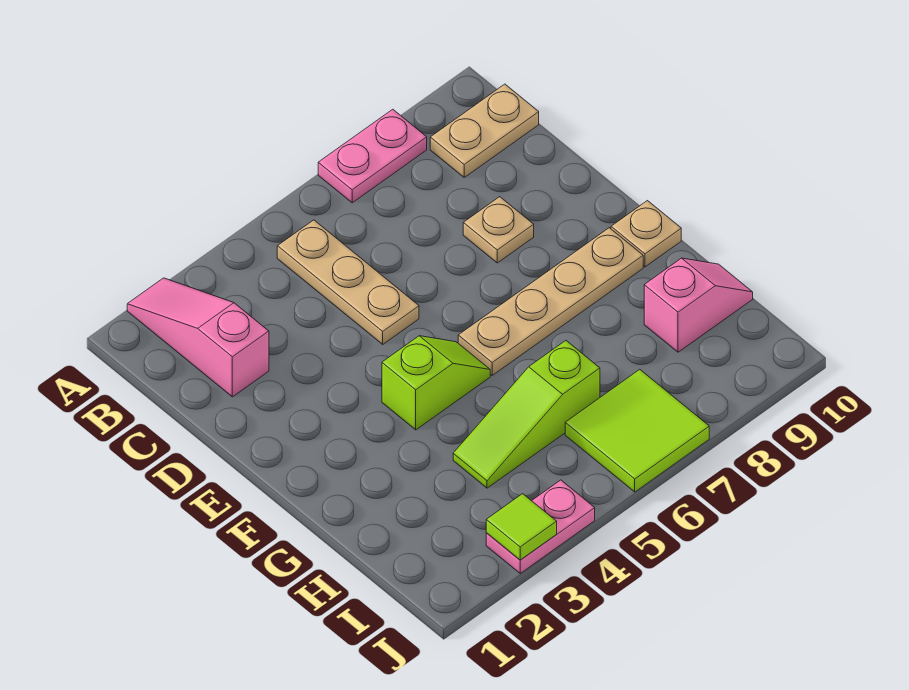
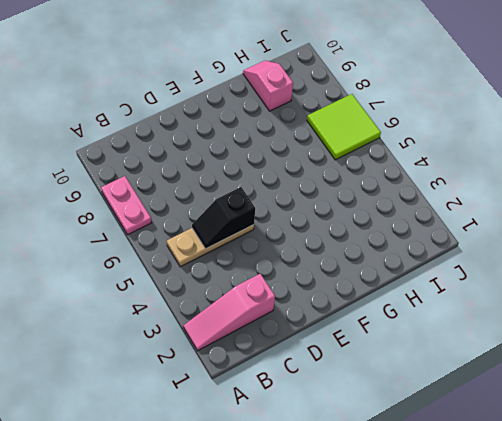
black 1x2 slope [192,187,255,249] -> none
none -> tan 1x2 plate [430,84,539,177]
none -> tan 1x1 plate [463,197,534,263]
none -> lime 1x2 slope [382,336,490,430]

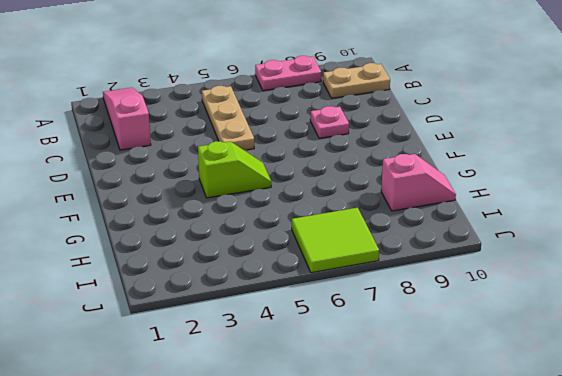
pink 1x1 plate [310,106,349,138] -> tan 1x1 plate [463,197,534,263]
none -> tan 1x4 plate [458,228,643,375]
none -> tan 1x1 plate [611,201,681,267]
none -> lime 1x3 slope [453,341,600,488]

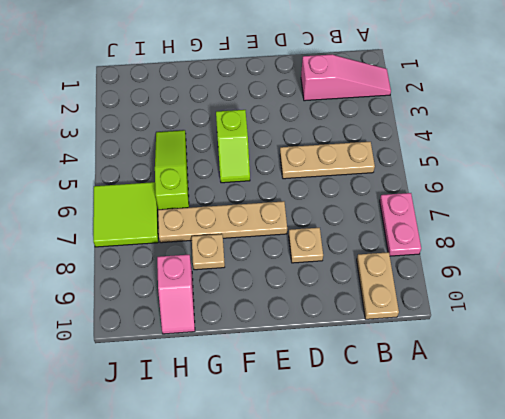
tan 1x4 plate [158,201,287,243] -> tan 1x4 plate turned to [458,228,643,375]
tan 1x1 plate [192,234,225,270] -> tan 1x1 plate moved to [611,201,681,267]
none -> pink 1x2 plate [486,480,595,573]
none -> lime 1x1 tile [486,494,557,560]

